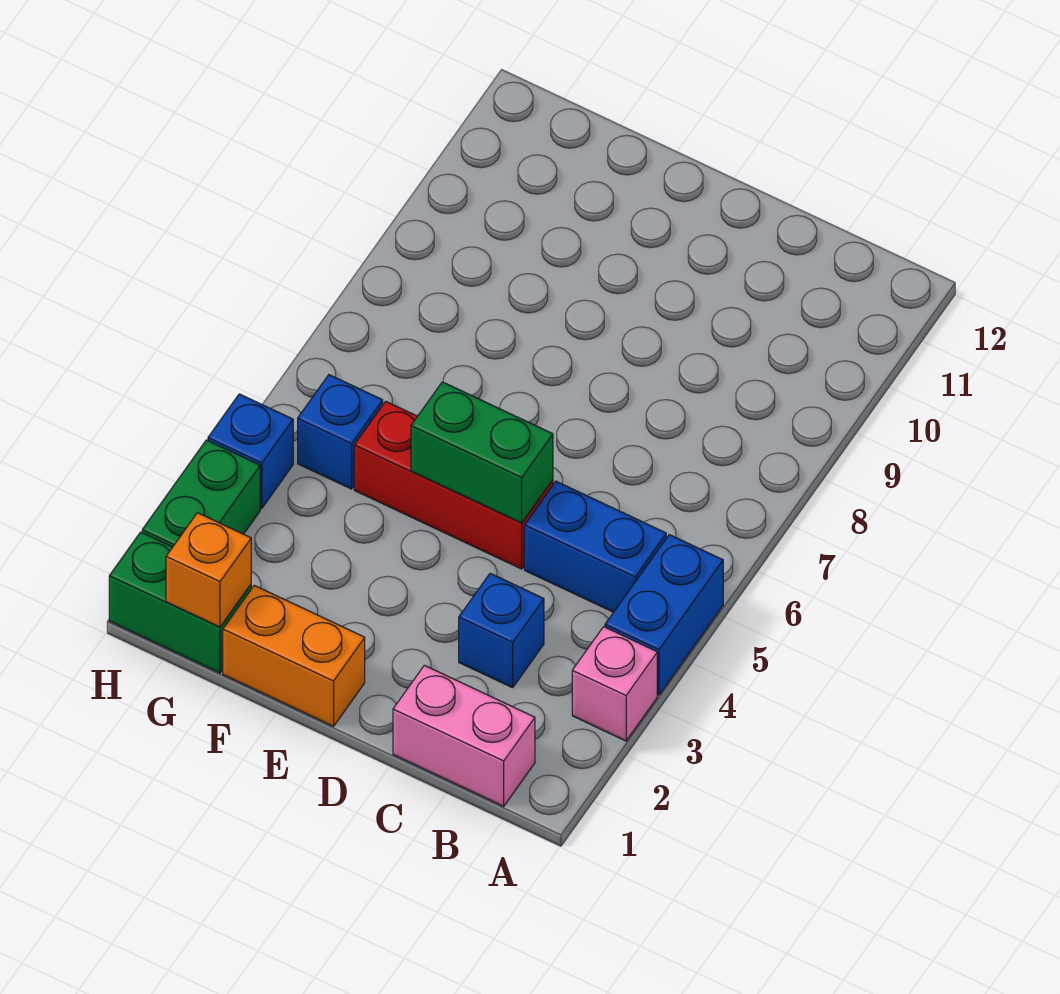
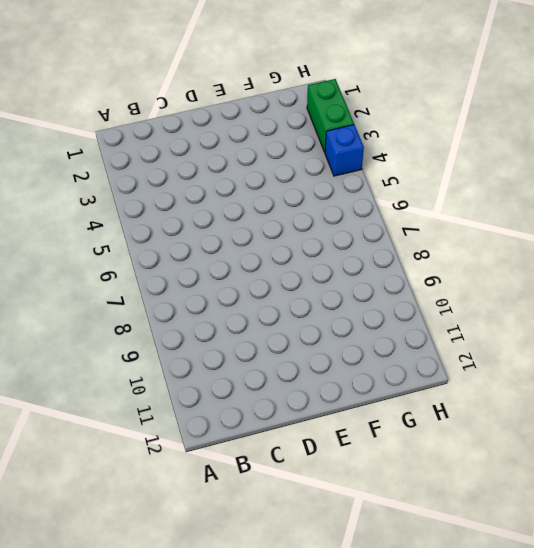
none -> pink 1x1 brick [572,627,657,741]
none -> blue 1x2 brick [605,535,723,695]
none -> pink 1x2 brick [393,665,535,806]

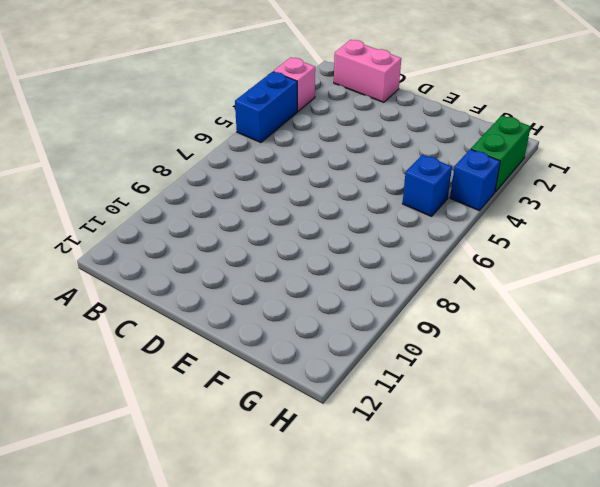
none -> blue 1x2 brick [524,481,666,612]
none -> blue 1x1 brick [459,573,544,688]
none -> red 1x3 brick [354,401,553,569]

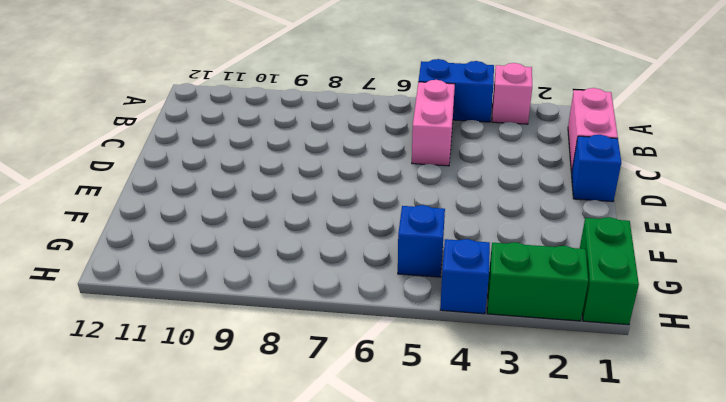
pink 1x2 brick [412,80,455,166] -> blue 1x2 brick [524,481,666,612]
blue 1x1 brick [572,135,621,202] -> blue 1x1 brick moved to [459,573,544,688]
none -> red 1x3 brick [354,401,553,569]
none -> orange 1x2 brick [223,585,365,726]
none -> green 1x2 brick [411,382,553,523]

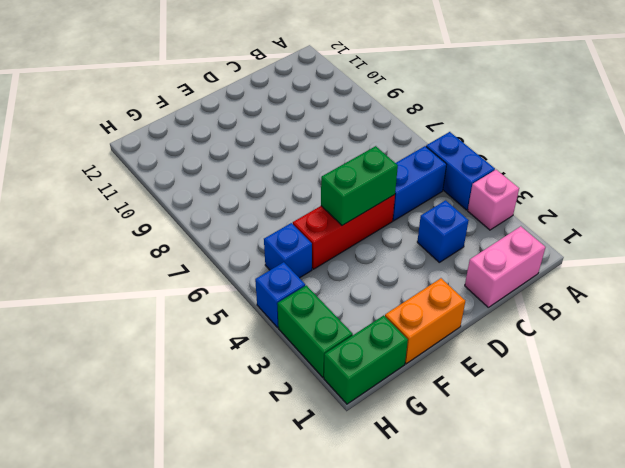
none -> orange 1x1 brick [166,513,251,627]

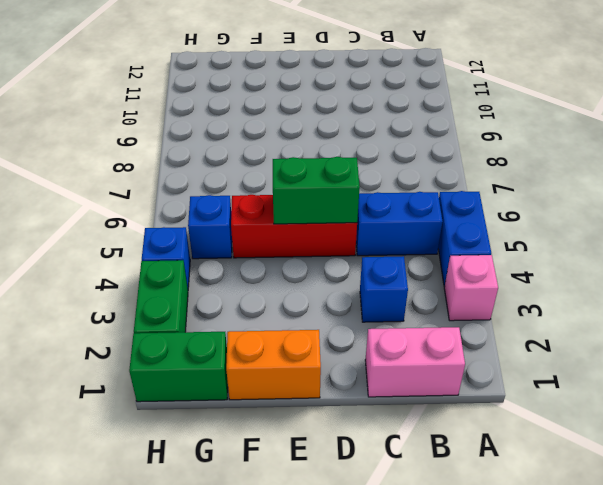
none -> orange 1x1 brick [166,513,251,627]

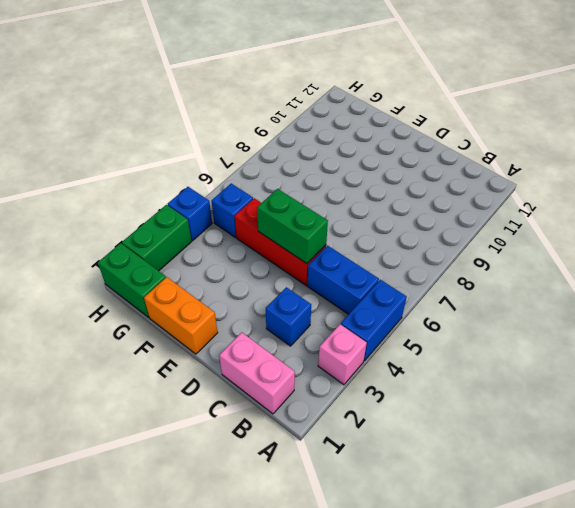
none -> orange 1x1 brick [166,513,251,627]

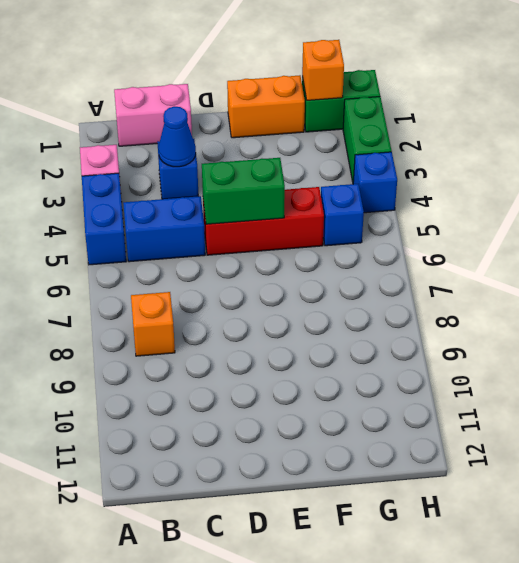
orange 1x1 brick [131,292,175,356] -> none
blue 1x1 cone [158,107,196,167] -> none

